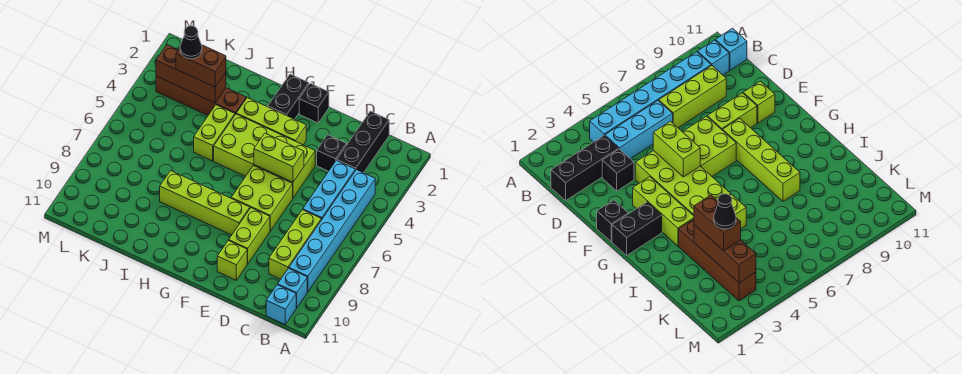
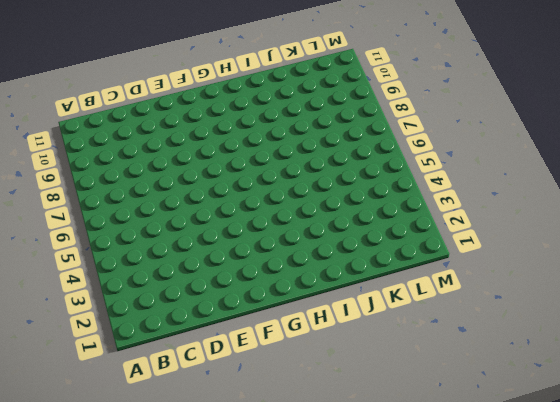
none -> cyan 1x6 brick [289,170,375,292]
none -> cyan 1x1 brick [278,268,307,308]
none -> cyan 1x1 brick [266,285,296,324]

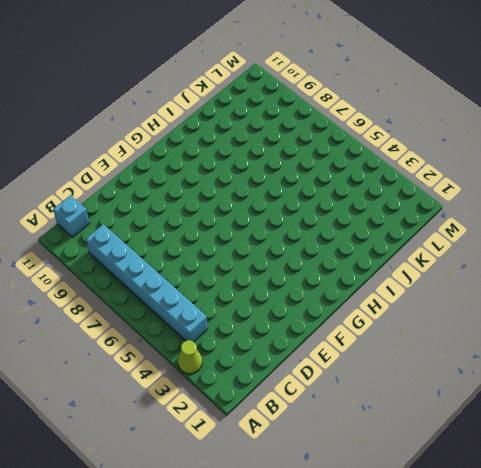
lime 1x1 cone [178,340,202,374] -> none
none -> cyan 1x1 brick [278,268,307,308]
none -> black 1x3 brick [337,111,389,173]
none -> cyan 1x3 brick [303,160,355,220]

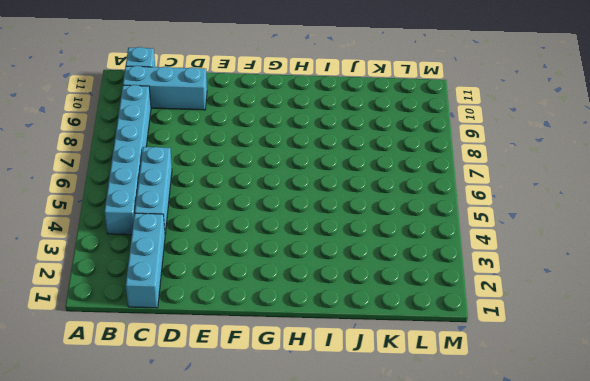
cyan 1x3 brick [123,66,207,110] -> cyan 1x1 brick [278,268,307,308]
cyan 1x3 brick [126,213,165,308] -> black 1x3 brick [337,111,389,173]
none -> lime 1x3 brick [269,210,321,279]
none -> black 1x1 brick [317,135,347,171]
none -> lime 2x4 brick [214,114,315,198]

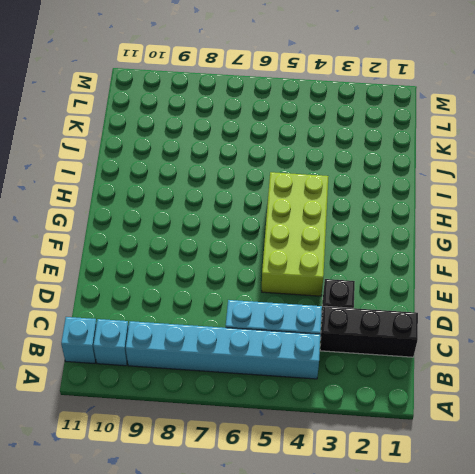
none -> lime 1x3 brick [269,210,321,279]
none -> lime 2x2 brick [231,166,293,231]
none -> lime 1x2 brick [229,208,270,264]

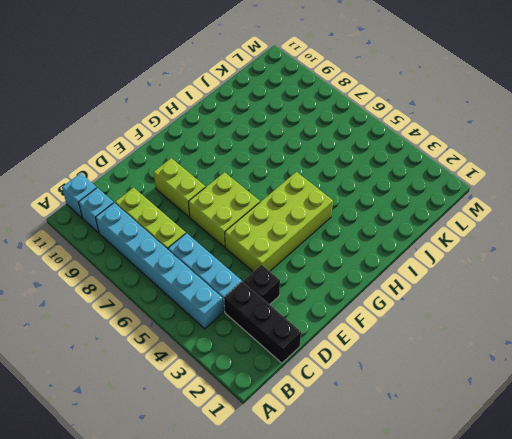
none -> lime 1x1 brick [217,240,247,280]
none -> black 1x1 brick [299,83,329,123]
none -> lime 1x3 brick [236,98,306,145]

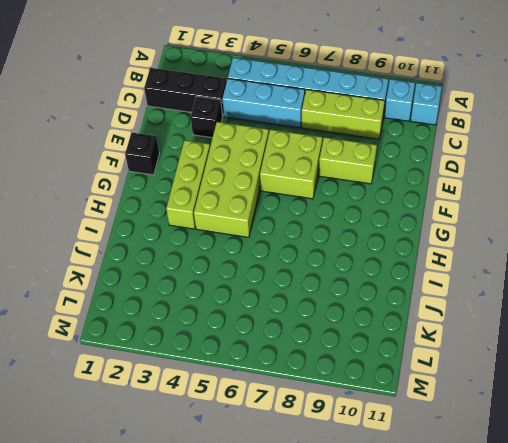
none -> lime 1x1 brick [217,240,247,280]
none -> lime 1x4 brick [160,171,250,235]
none -> black 1x2 brick [268,74,309,119]

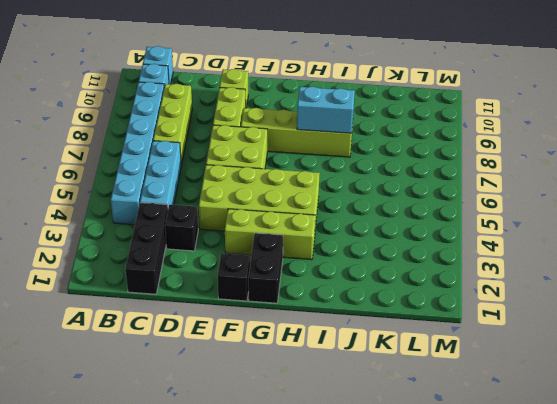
cyan 1x2 brick [297,87,355,133] -> none
none -> brown 1x4 brick [156,76,246,115]
none -> lime 1x2 brick [194,105,235,161]
none -> lime 1x2 brick [254,133,304,182]

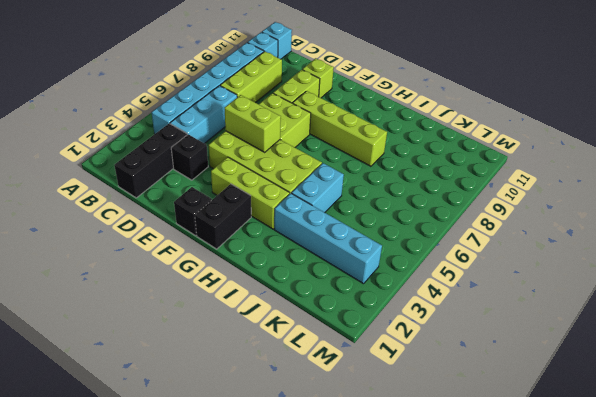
cyan 1x4 brick [274,193,382,284] -> brown 1x4 brick [156,76,246,115]
cyan 1x2 brick [292,163,344,212] -> lime 1x2 brick [194,105,235,161]
none -> brown 1x3 brick [156,45,226,103]
none -> brown 1x2 brick [176,45,226,87]
none -> black 1x1 cone [180,26,202,59]

